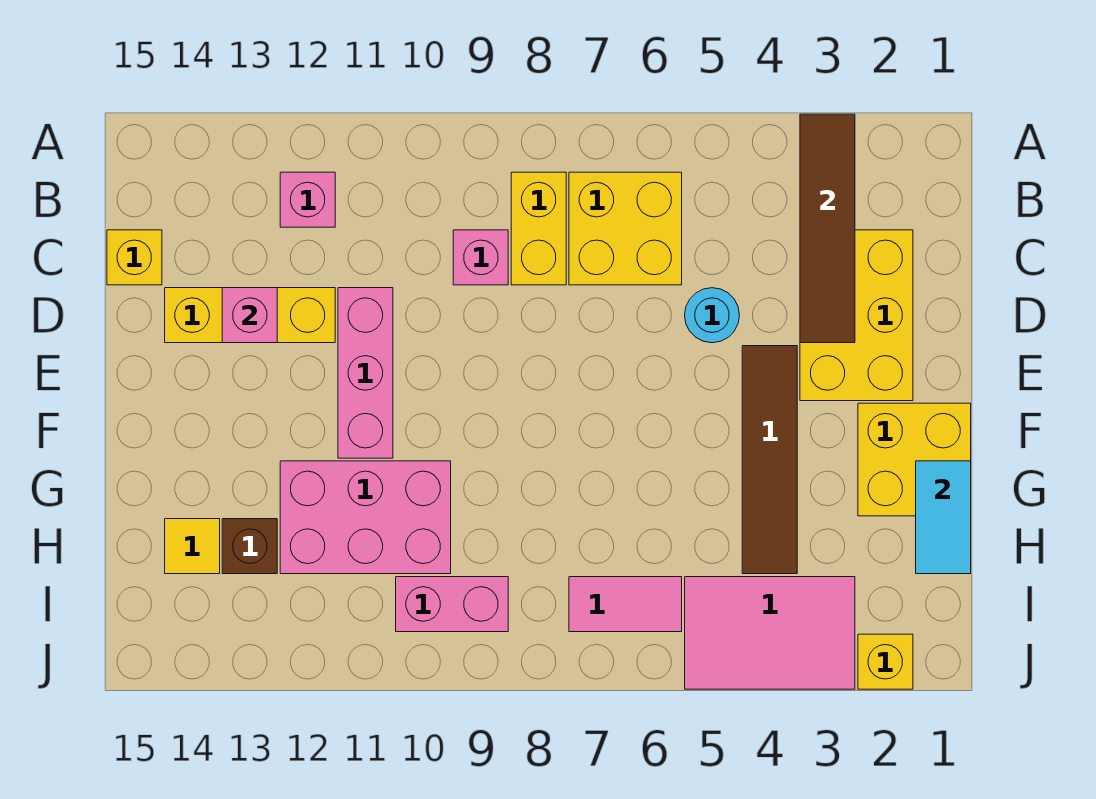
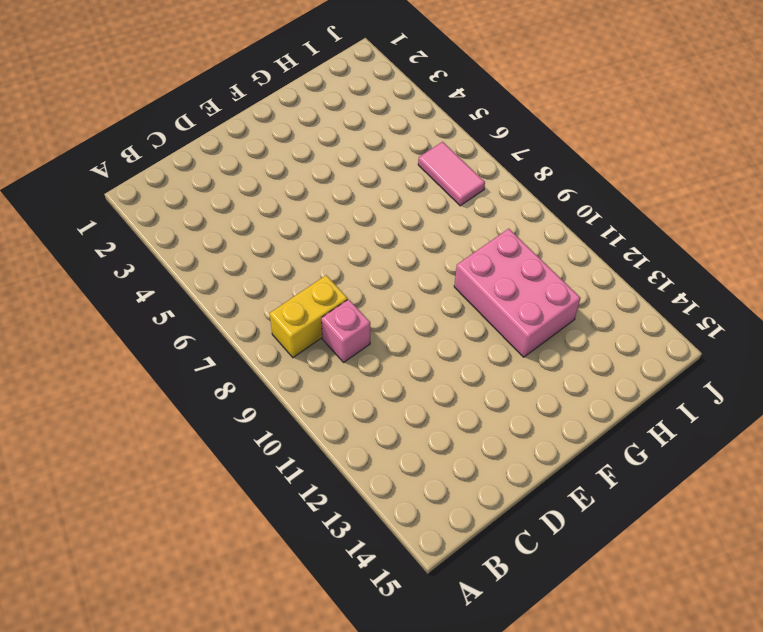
none -> yellow 2x2 brick [569,172,682,285]
none -> pink 1x1 brick [280,172,335,227]
none -> yellow 2x3 brick [800,230,913,401]

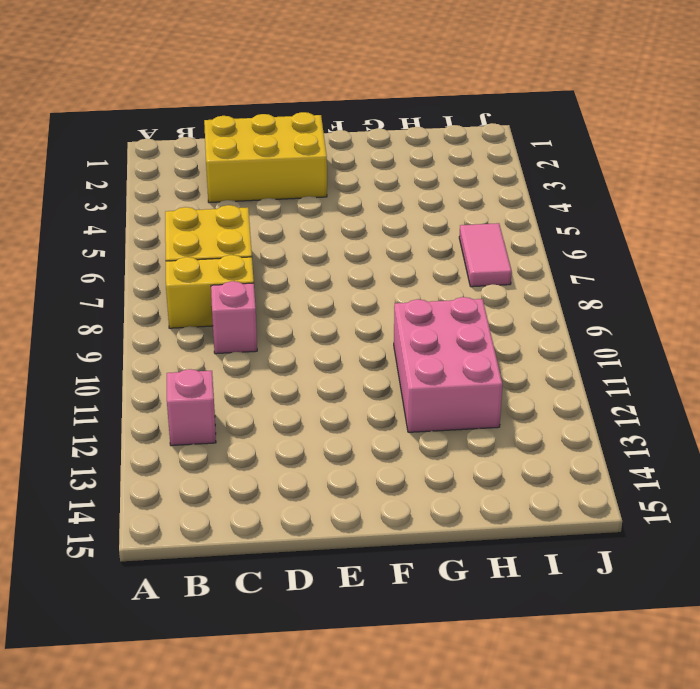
none -> yellow 1x1 brick [107,230,162,285]
none -> cyan 1x1 round brick [685,288,740,343]
none -> pink 1x3 brick [338,288,393,458]

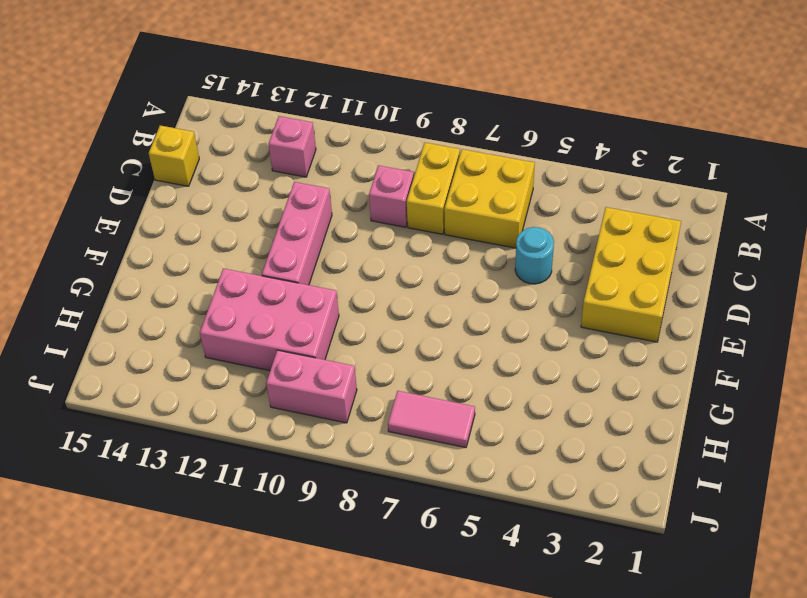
none -> yellow 1x3 brick [165,288,335,343]
none -> brown 1x4 tile [742,346,797,574]
none -> yellow 2x2 brick [858,403,971,516]

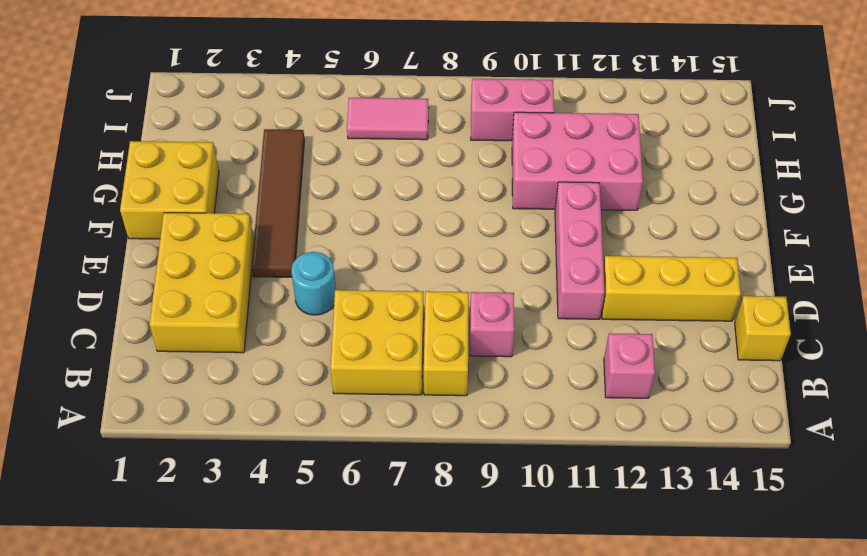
none -> brown 1x1 brick [222,519,277,574]
none -> yellow 1x1 tile [165,519,220,574]
none -> pink 2x3 tile [685,577,855,689]

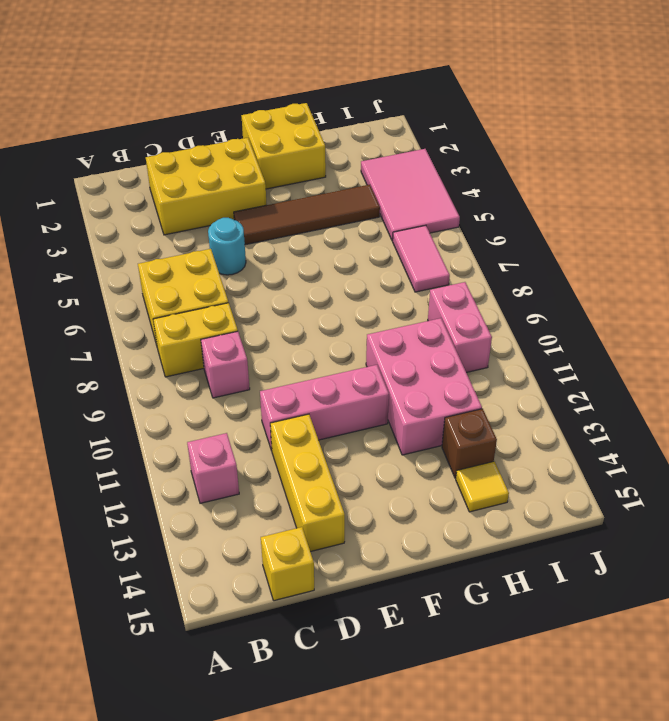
none -> yellow 1x1 brick [858,634,913,689]
none -> brown 1x4 tile [800,114,855,343]
none -> pink 1x1 brick [222,288,277,343]

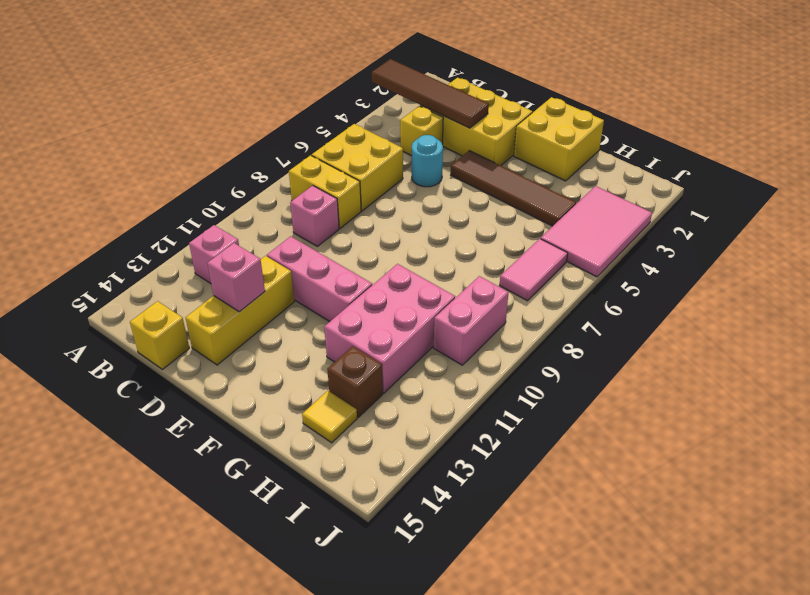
yellow 1x1 brick [400,106,443,156] -> yellow 1x1 brick moved to [858,634,913,689]
none -> cyan 1x2 tile [916,461,971,574]

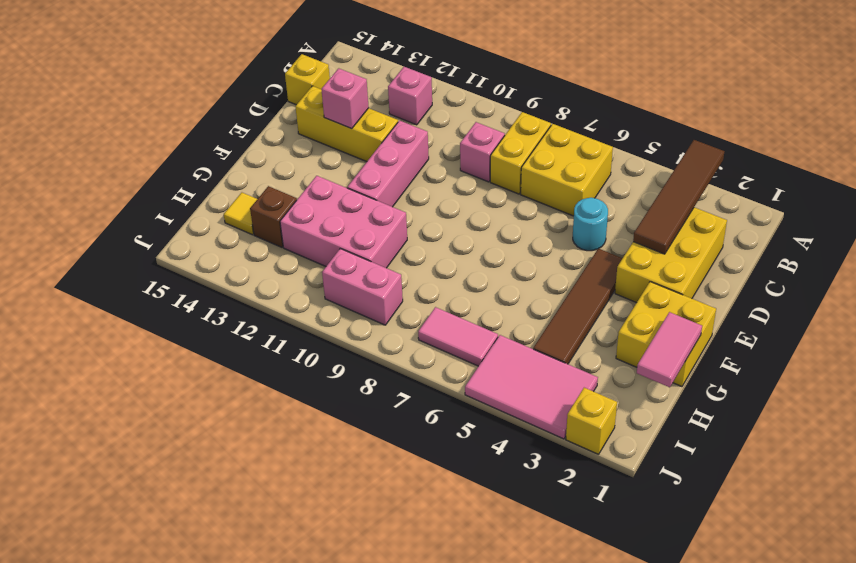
pink 1x2 tile [637,312,702,387] -> cyan 1x2 tile [916,461,971,574]

